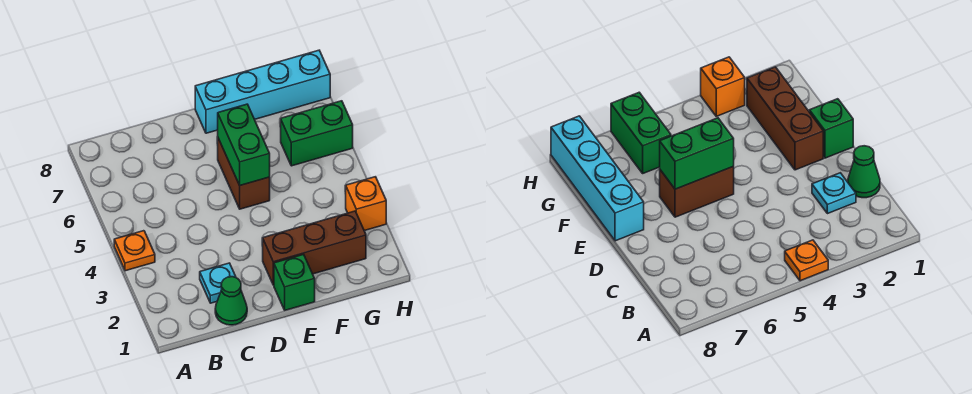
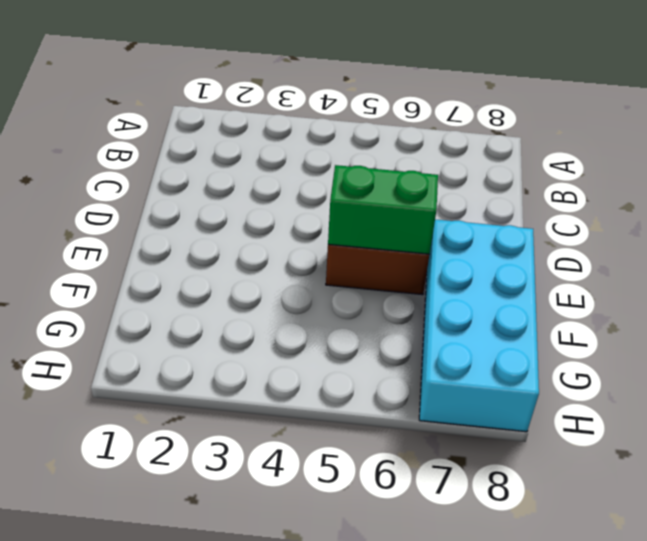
cyan 2x4 brick [419,219,539,432] -> cyan 1x4 brick [195,50,330,133]
none -> orange 1x1 plate [114,231,155,271]
none -> green 1x1 cone [215,277,247,325]

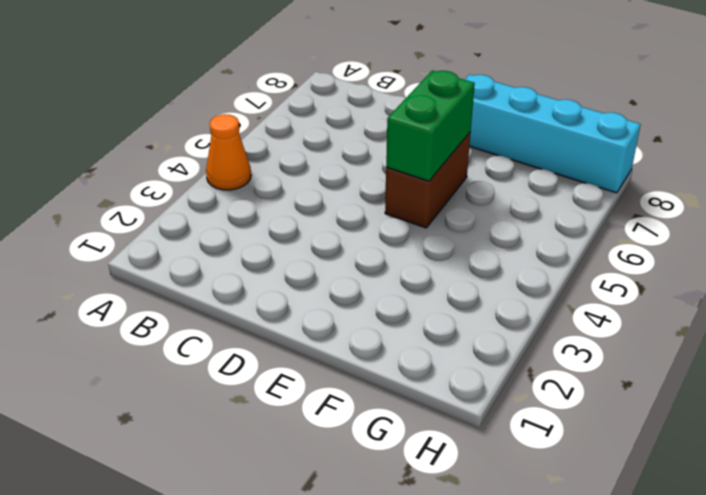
orange 1x1 cone [206,114,251,190] -> orange 1x1 plate [114,231,155,271]
none -> green 1x1 cone [215,277,247,325]
none -> cyan 1x1 plate [200,263,236,303]

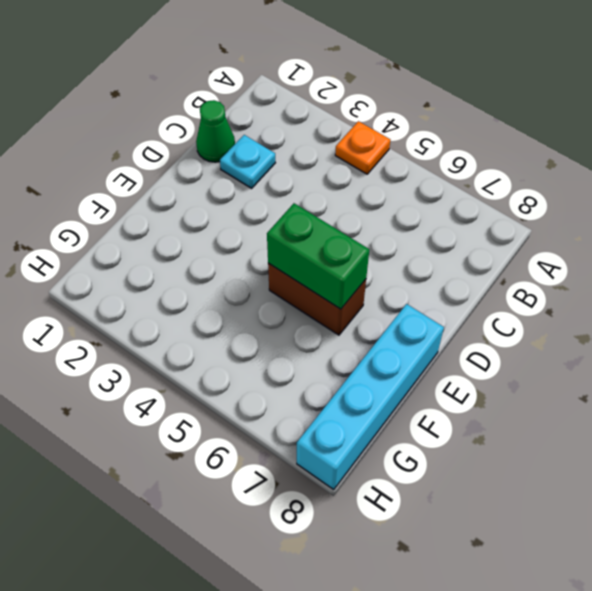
none -> green 1x1 brick [274,254,315,310]
none -> brown 1x3 brick [263,211,366,285]

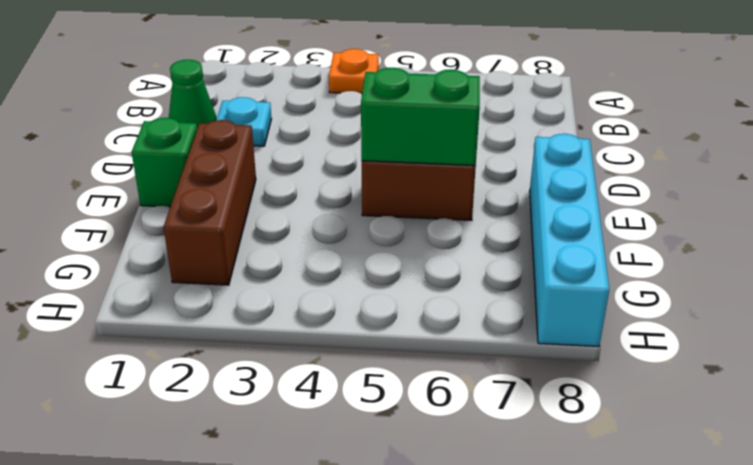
none -> green 1x2 brick [281,101,353,166]
none -> orange 1x1 brick [346,177,386,231]

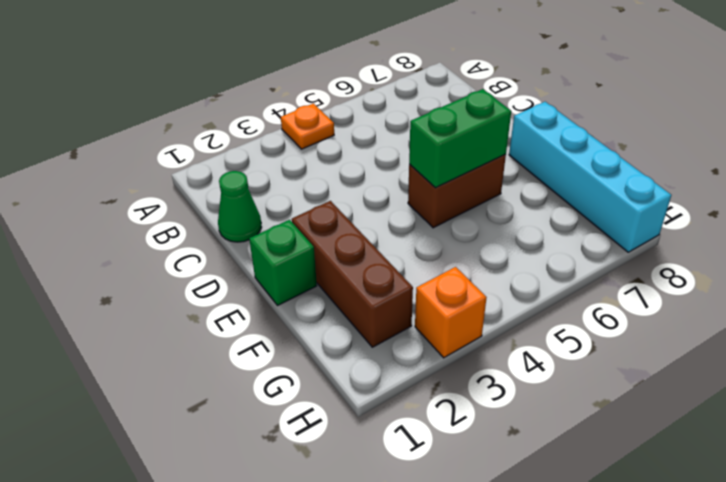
none -> cyan 1x1 plate [200,263,236,303]
none -> green 1x2 brick [281,101,353,166]

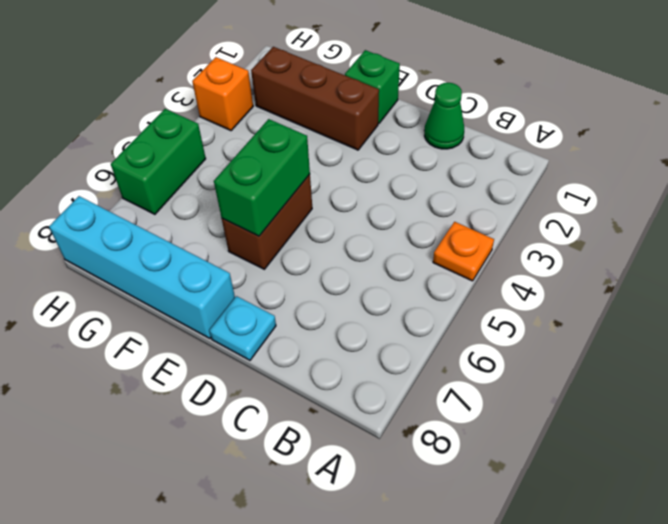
cyan 1x1 plate [209,296,276,360] -> cyan 1x1 plate moved to [200,263,236,303]
green 1x2 brick [111,109,206,214] -> green 1x2 brick turned to [281,101,353,166]

